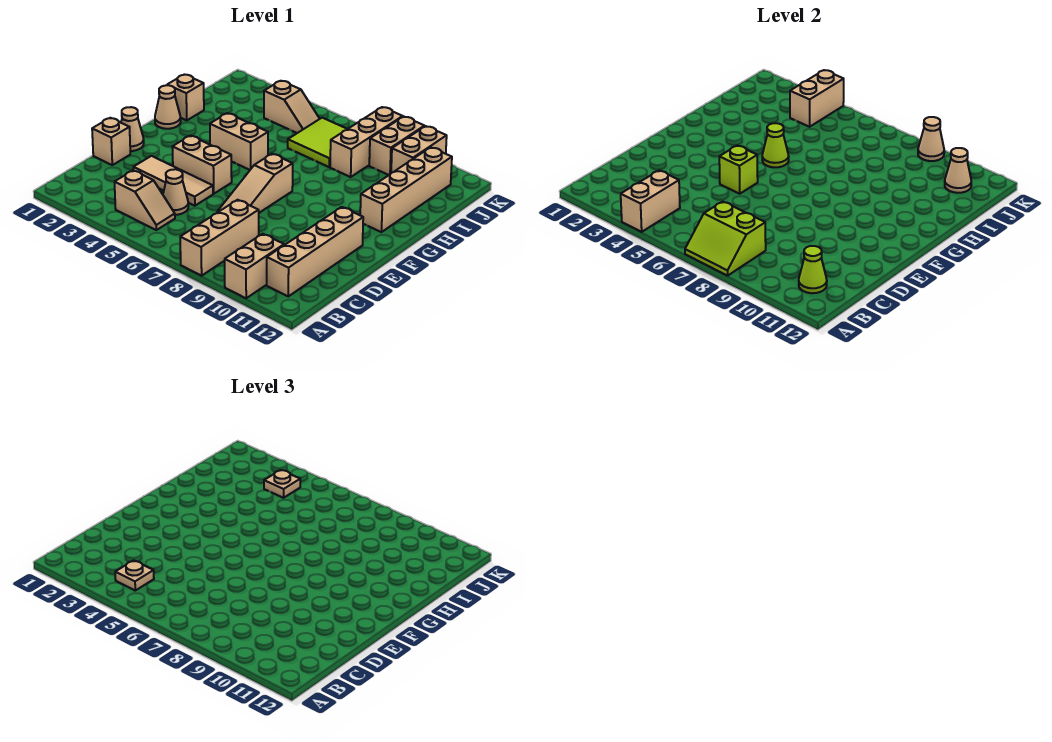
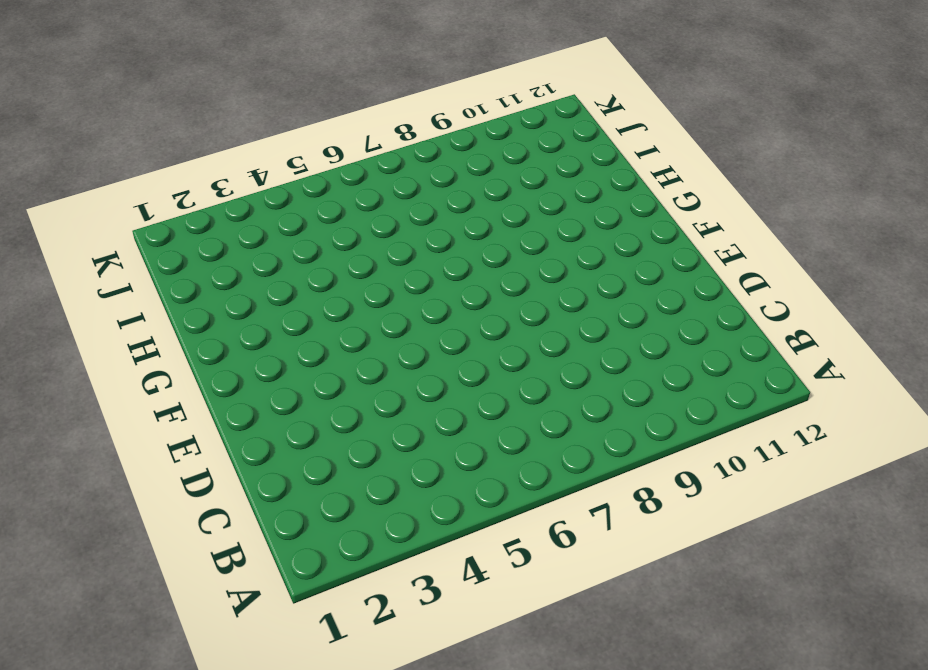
none -> tan 1x3 brick [180,200,259,276]
none -> tan 1x2 brick [225,234,284,298]
none -> tan 1x2 slope [115,170,175,230]

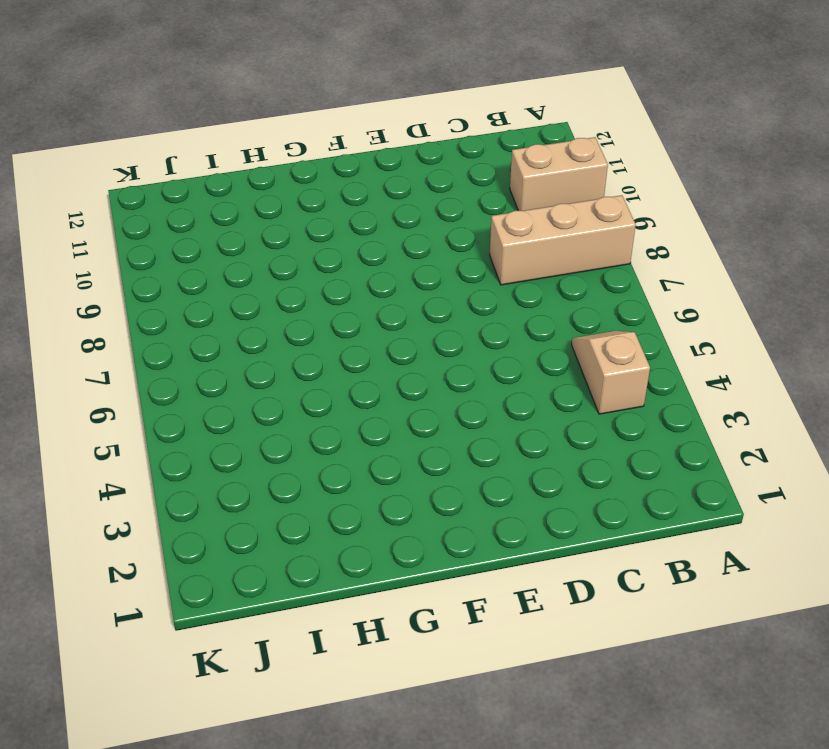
none -> tan 1x4 brick [267,207,363,296]
none -> tan 1x1 cone [163,169,188,215]
none -> tan 1x1 brick [92,118,130,165]

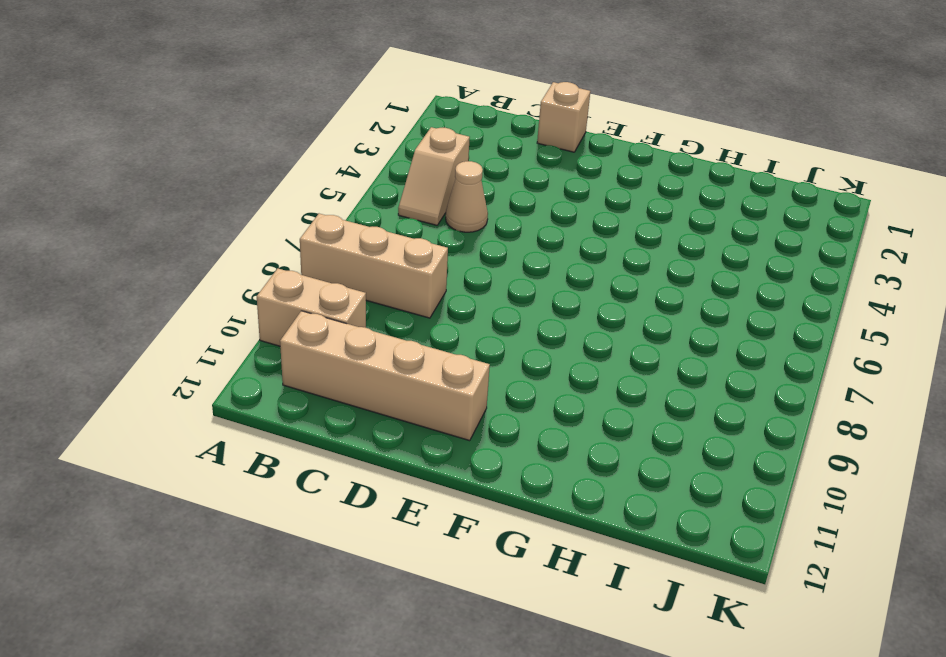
none -> tan 1x3 tile [133,156,213,206]
none -> tan 1x3 slope [217,154,293,213]
none -> tan 1x1 cone [121,107,144,151]

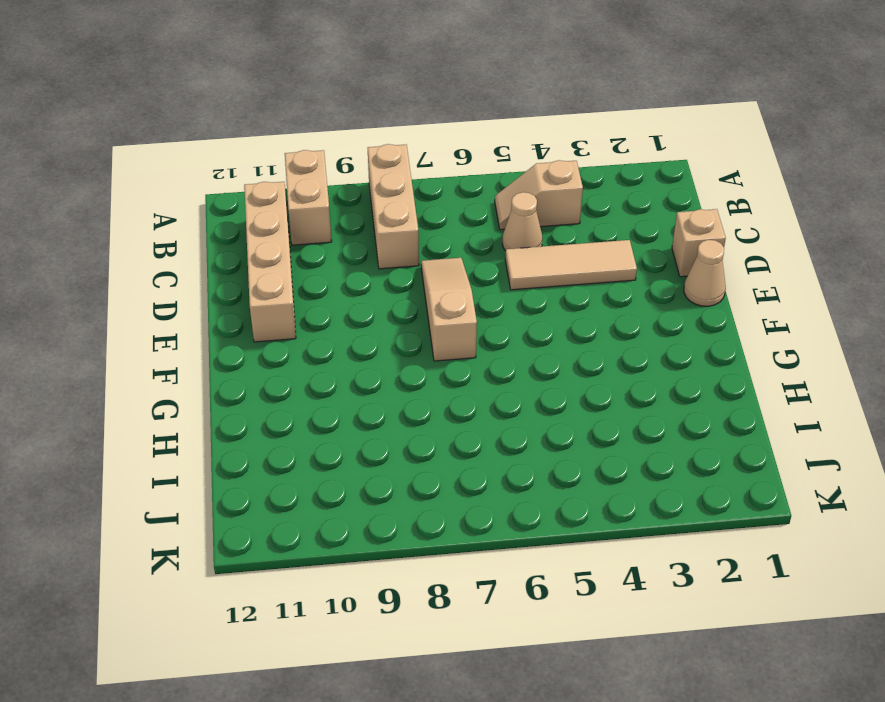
none -> tan 1x2 brick [172,136,232,194]
none -> tan 1x1 cone [155,85,181,129]
none -> tan 1x2 brick [210,113,268,170]

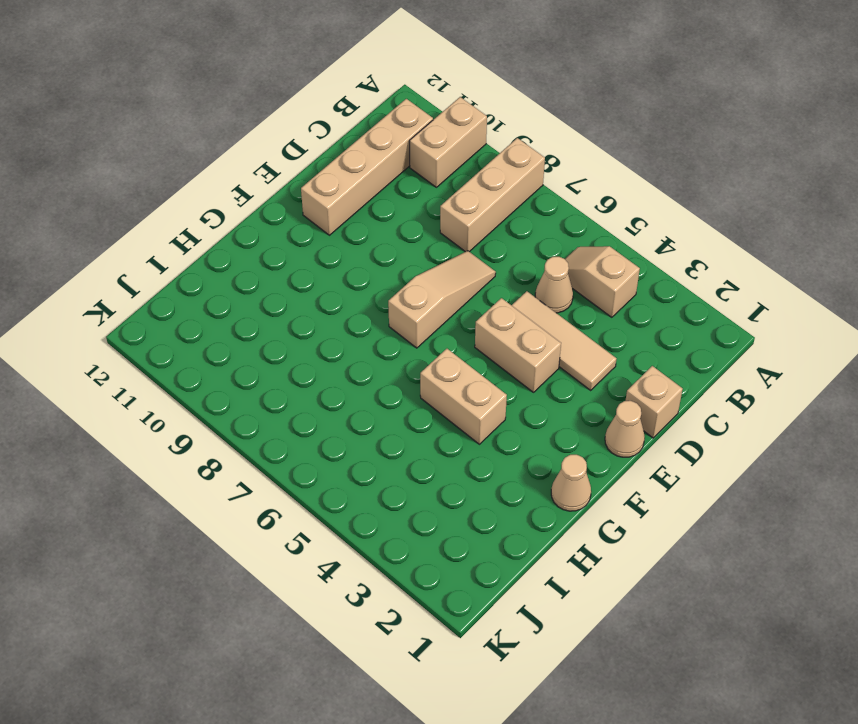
none -> tan 1x4 brick [360,147,452,232]
none -> tan 1x1 brick [168,75,204,120]
none -> lime 2x2 tile [288,118,347,167]

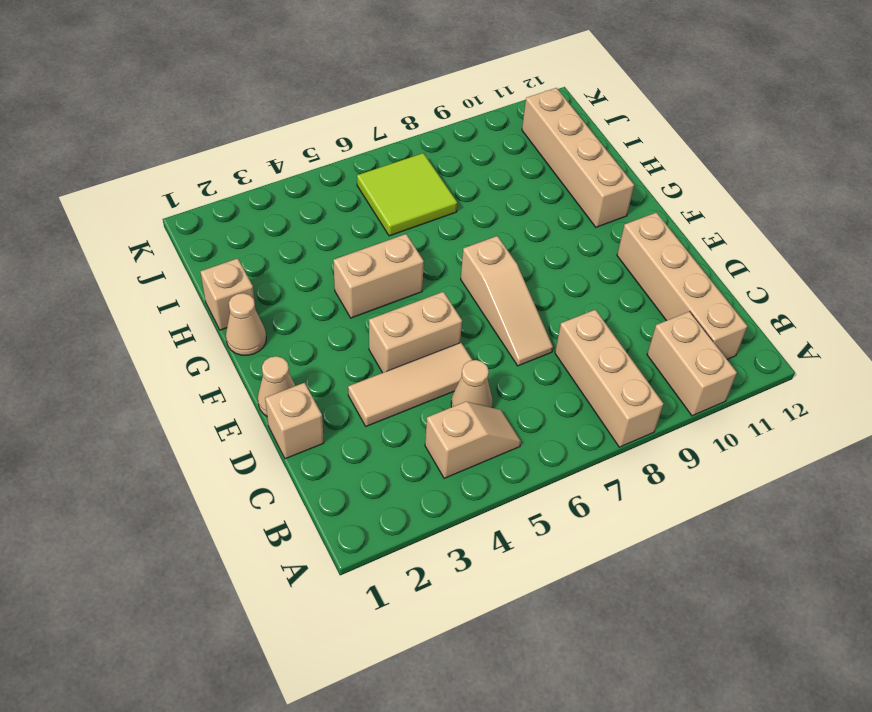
none -> tan 1x3 brick [330,107,403,177]
none -> tan 1x2 slope [264,81,320,133]
none -> tan 1x2 brick [369,117,425,175]

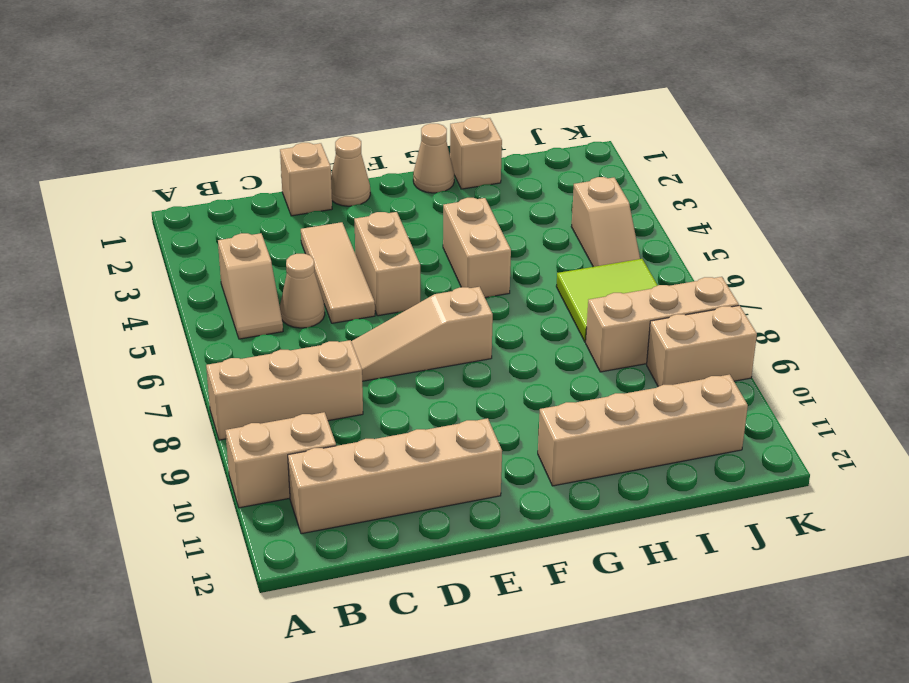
none -> tan 1x2 brick [391,126,447,173]
none -> tan 1x2 brick [621,170,680,232]
none -> lime 2x2 slope [685,202,766,276]

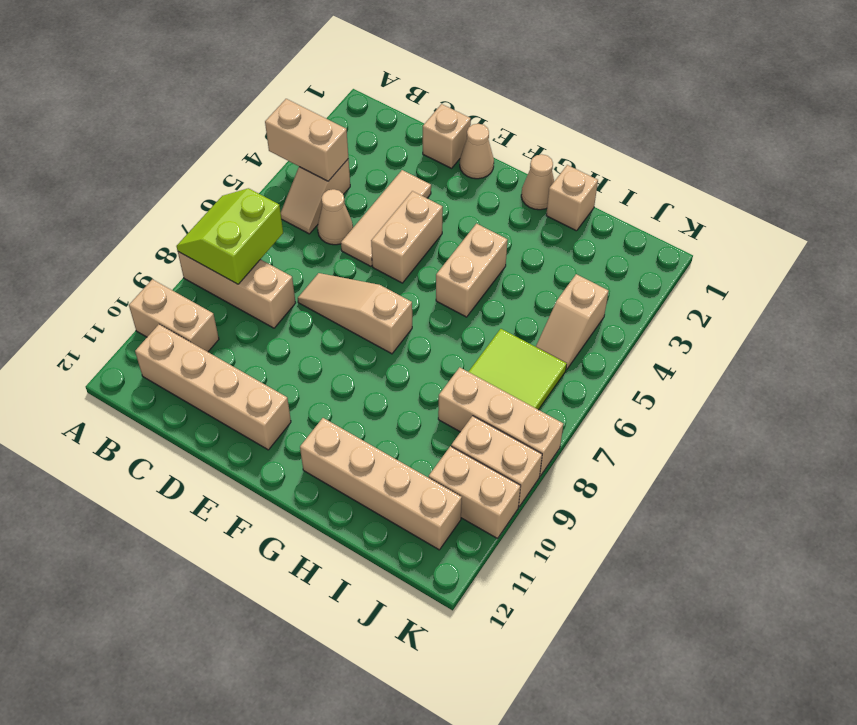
none -> lime 1x1 cone [799,246,827,293]
none -> lime 1x1 brick [719,145,758,194]
none -> lime 1x1 cone [762,123,789,167]

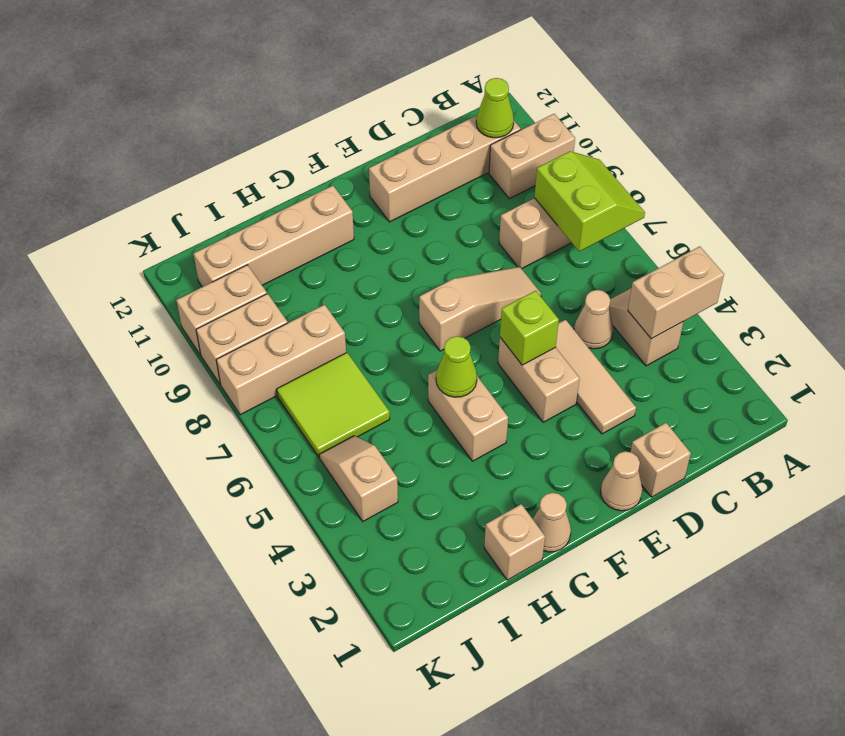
none -> tan 1x2 brick [790,70,844,127]
none -> tan 1x1 cone [945,148,971,193]
none -> tan 1x1 cone [918,117,944,161]

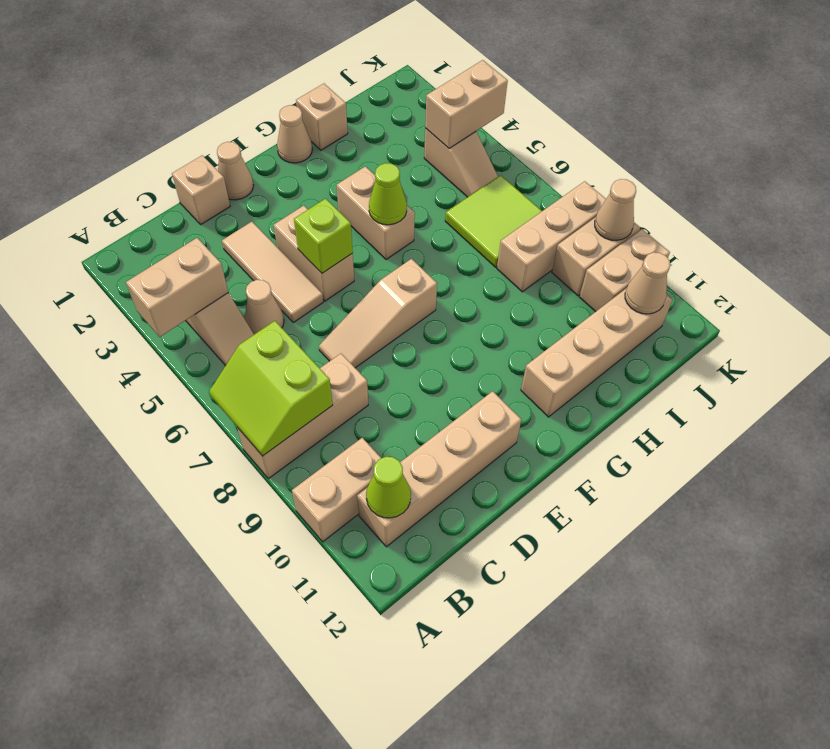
none -> tan 1x1 plate [115,560,154,590]
none -> tan 1x1 plate [264,470,300,498]

